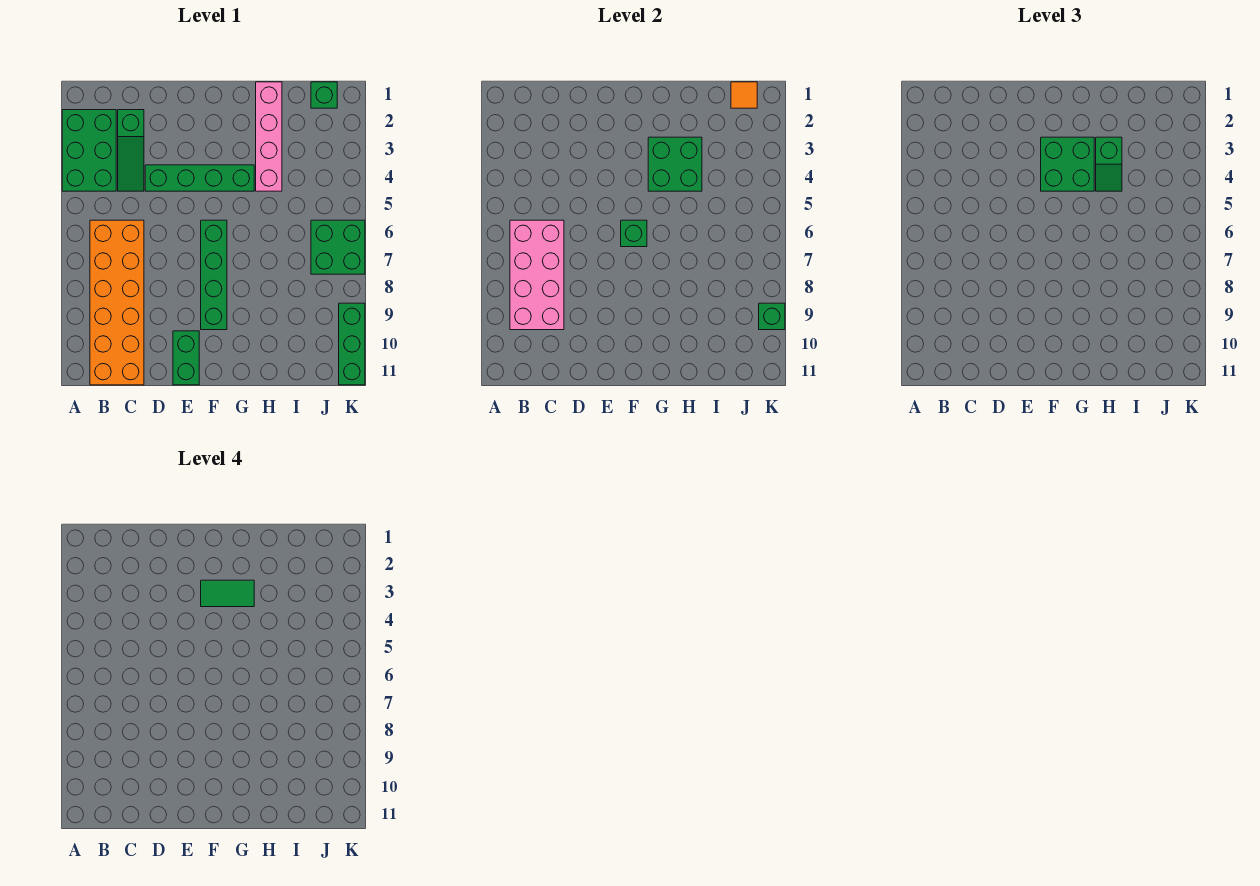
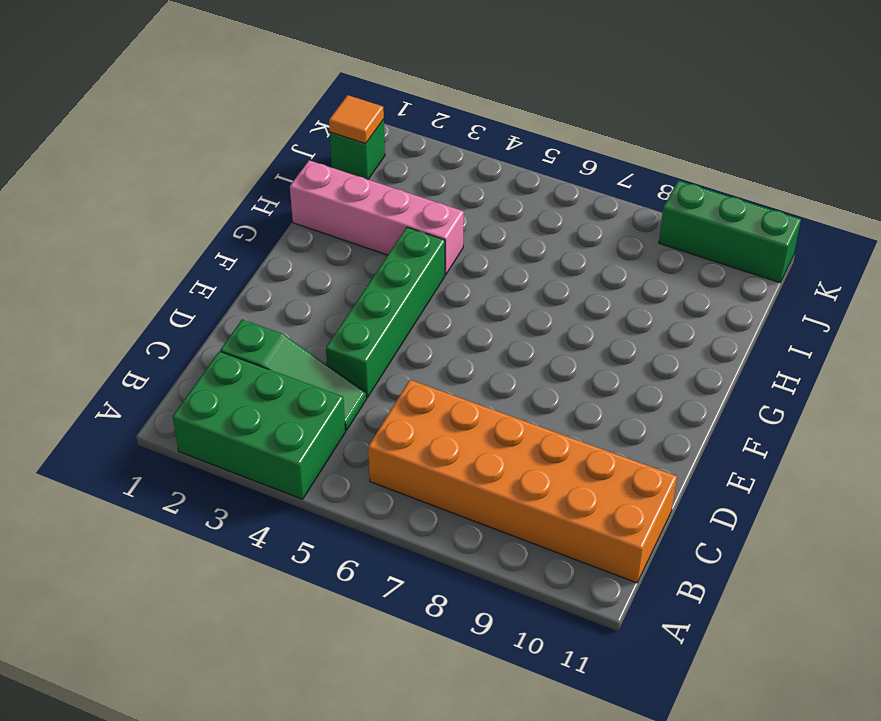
none -> green 1x2 brick [173,331,199,385]
none -> green 1x4 brick [201,220,227,330]
none -> green 2x2 brick [311,220,365,274]

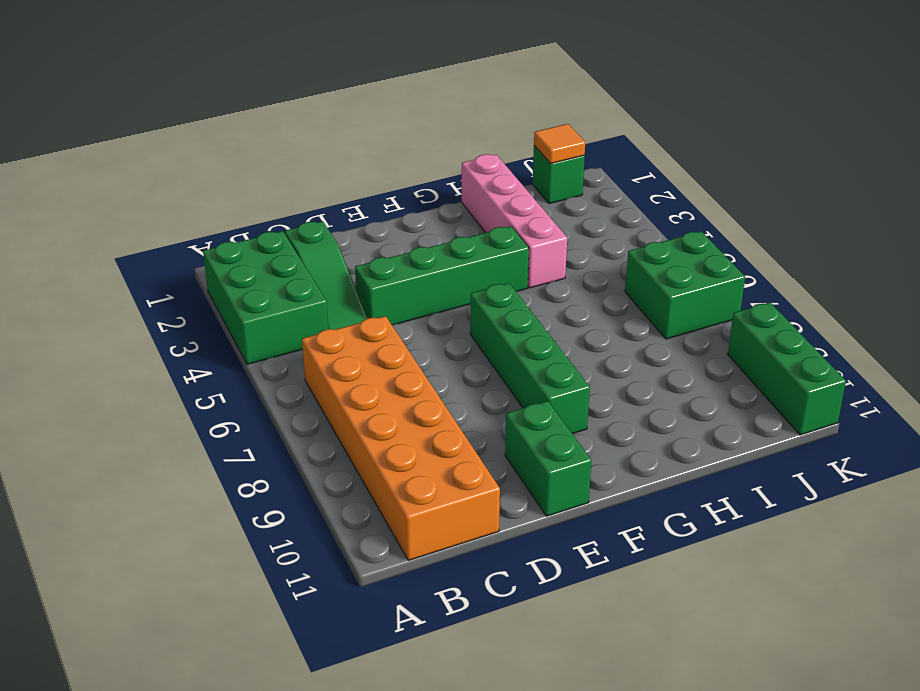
none -> pink 2x4 brick [510,220,564,330]
none -> green 1x1 brick [621,220,647,247]
none -> green 2x2 brick [648,137,702,191]

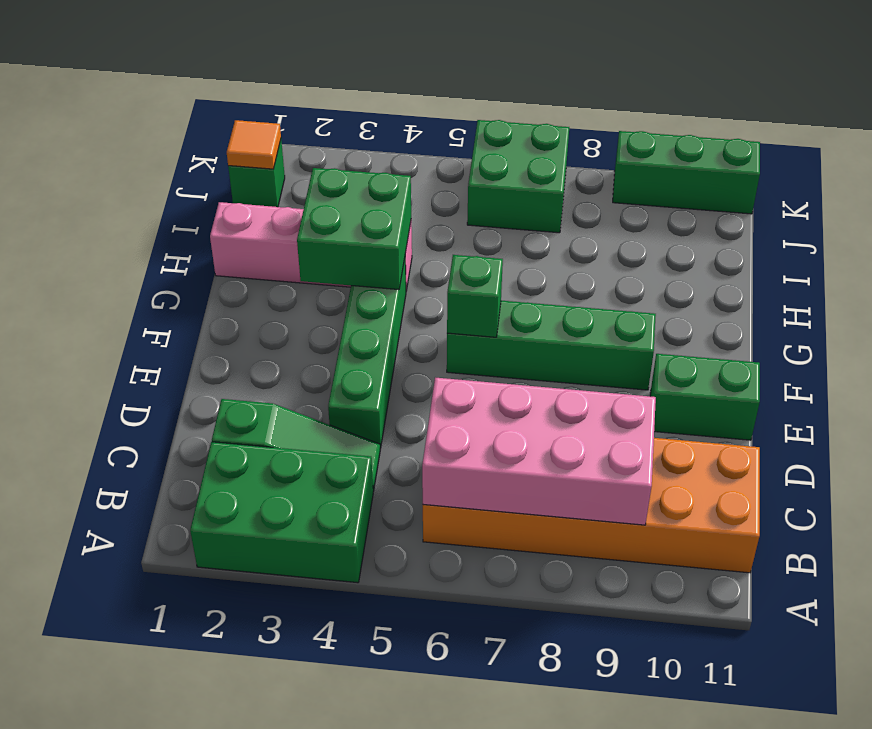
none -> green 1x1 brick [759,303,785,330]
none -> green 2x2 brick [1041,137,1094,191]
none -> green 1x2 slope [1096,137,1122,191]

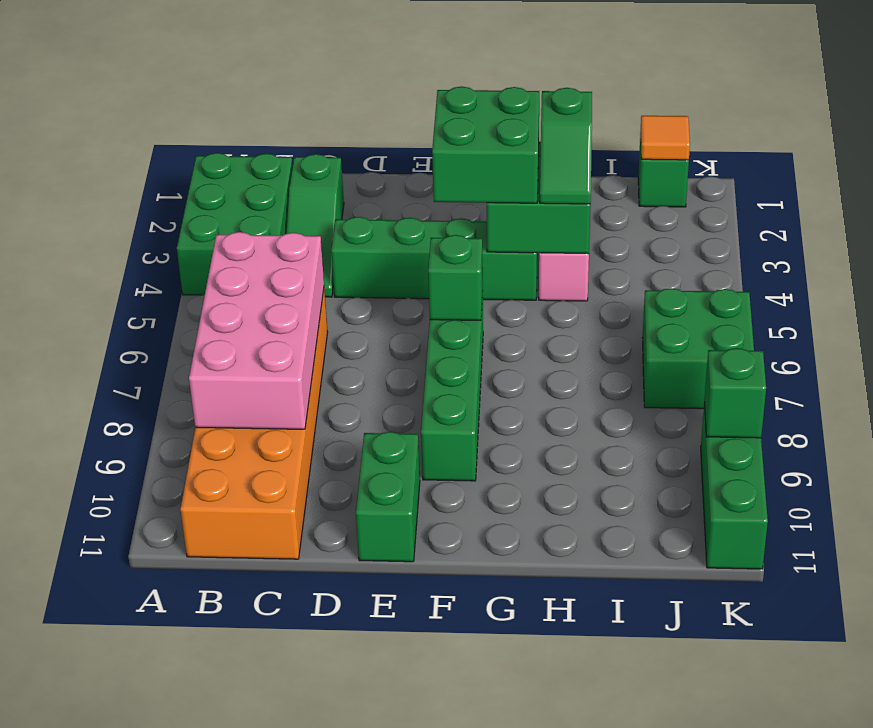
none -> green 1x2 tile [201,580,254,607]

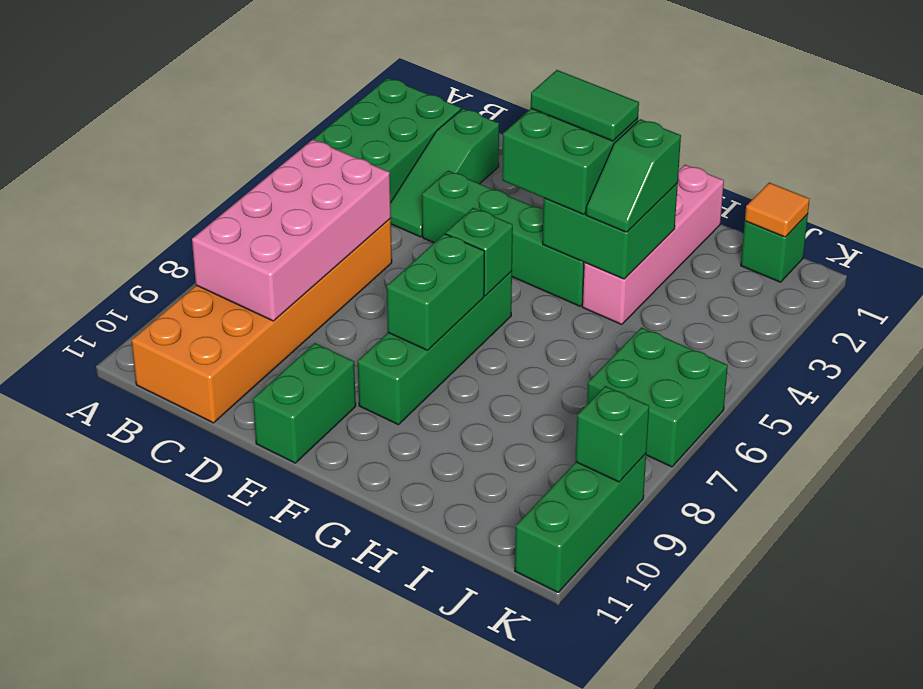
green 1x2 brick [387,234,484,350] -> none

